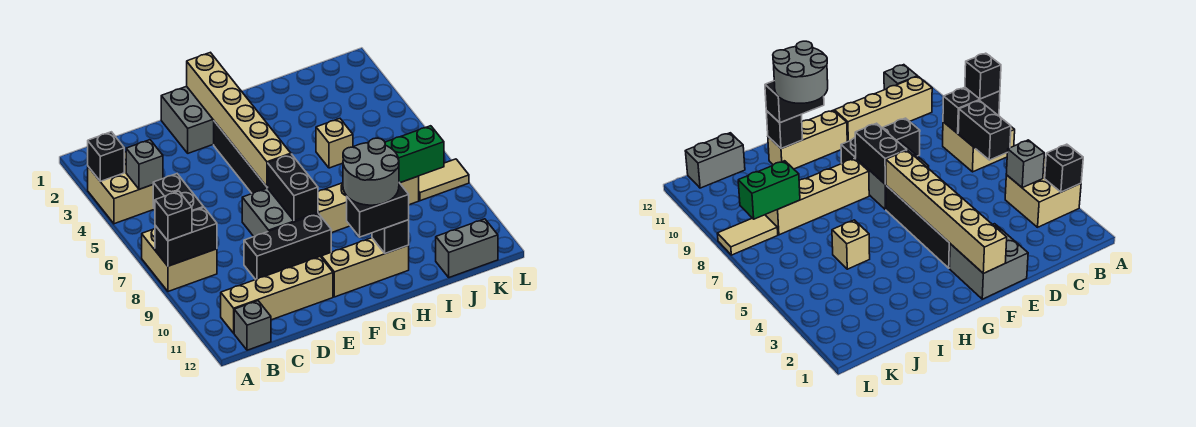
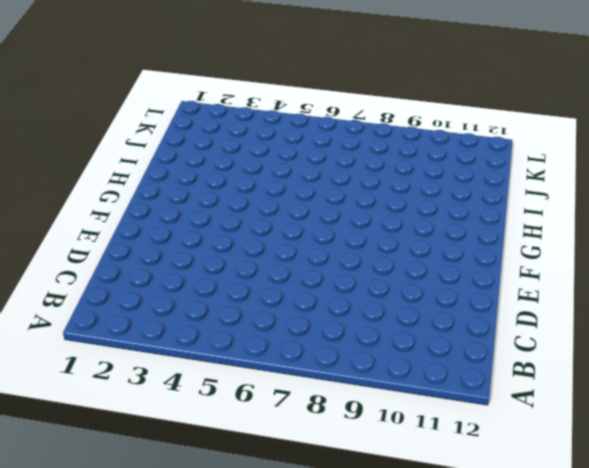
none -> tan 2x2 brick [88,152,154,224]
none -> tan 2x2 brick [142,229,217,291]
none -> tan 1x4 brick [221,257,333,333]

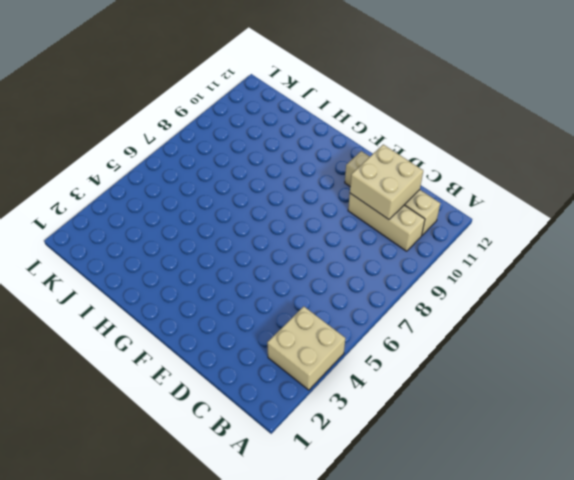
tan 1x3 brick [348,193,425,251] -> tan 1x3 brick moved to [322,238,409,297]
tan 2x2 brick [350,145,423,219] -> tan 2x2 brick moved to [142,229,217,291]
none -> grey 1x1 brick [234,301,271,350]
none -> black 1x3 brick [244,213,331,280]
none -> grey 2x2 brick [161,86,214,153]

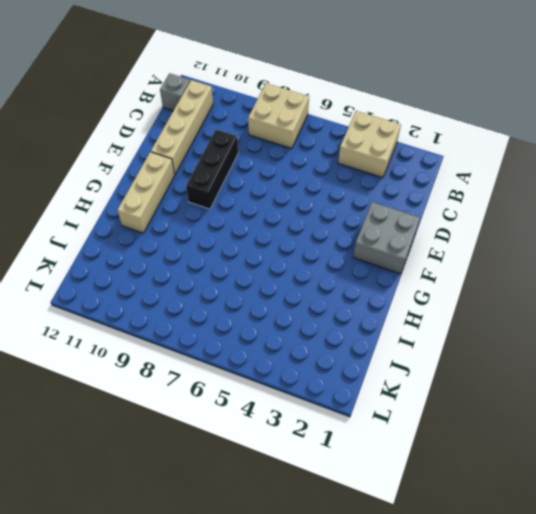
none -> grey 2x2 brick [242,188,318,236]
none -> black 1x4 brick [214,121,268,194]
none -> tan 1x4 brick [318,176,419,233]

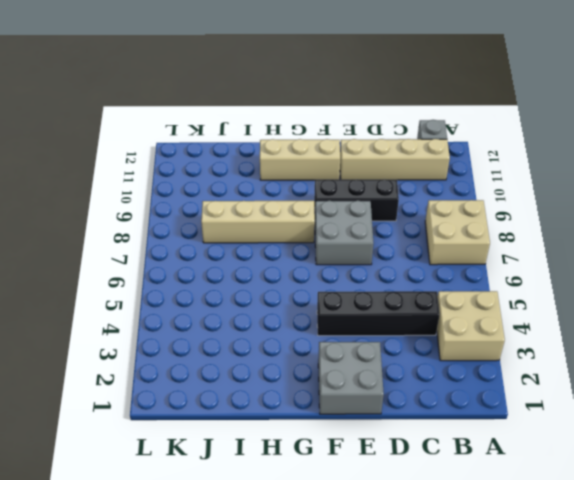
black 1x4 brick [317,291,440,336] -> black 1x4 brick turned to [214,121,268,194]
none -> tan 1x1 brick [316,119,353,168]
none -> grey 1x2 brick [436,219,498,277]
none -> tan 1x2 tile [419,159,469,201]

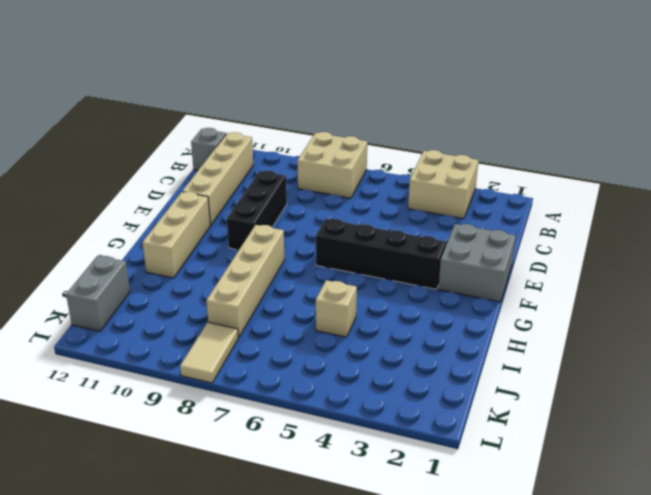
none -> grey 2x2 brick [242,188,318,236]
none -> black 1x1 brick [87,132,124,181]
none -> black 1x2 brick [155,208,217,266]

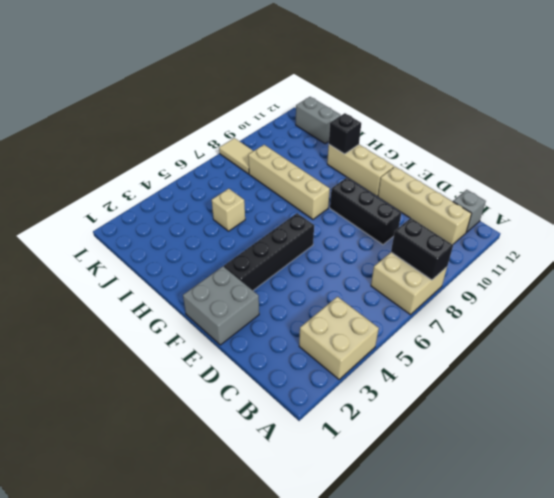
none -> grey 2x2 brick [242,188,318,236]
none -> black 1x1 brick [87,132,124,181]
none -> grey 1x1 brick [126,140,163,189]

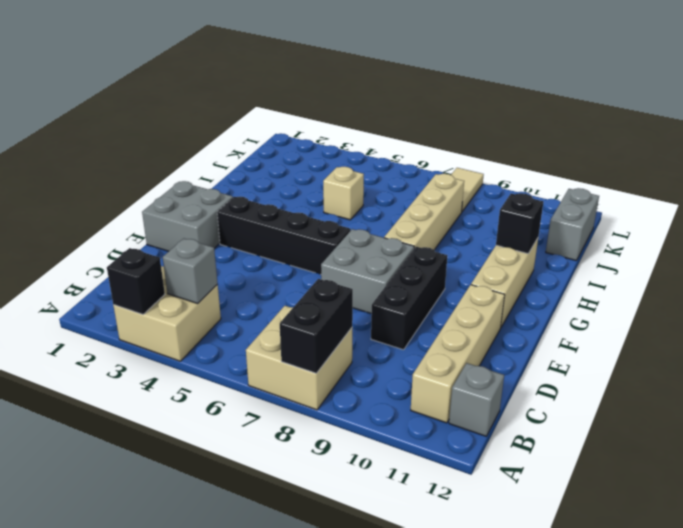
none -> black 1x2 brick [153,174,204,211]
none -> tan 1x6 brick [187,52,291,187]
none -> black 1x2 brick [268,154,318,221]

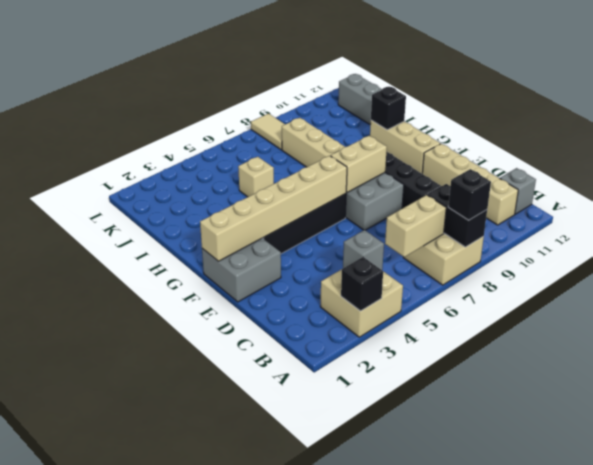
tan 1x2 brick [385,195,446,257] -> black 1x2 brick [153,174,204,211]
tan 1x2 brick [331,136,387,192] -> black 1x2 brick [268,154,318,221]
none -> green 1x2 brick [385,126,444,183]
none -> black 1x2 brick [347,183,409,237]
none -> grey 2x2 round brick [343,138,399,205]

